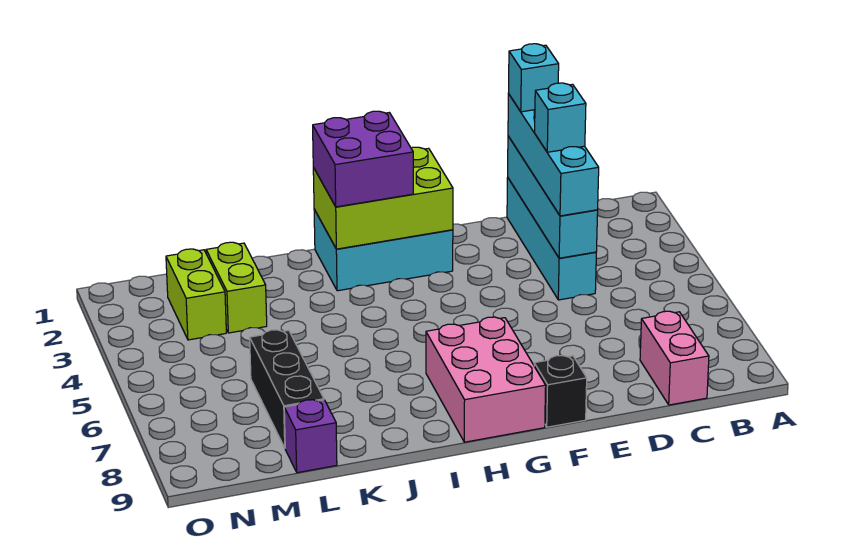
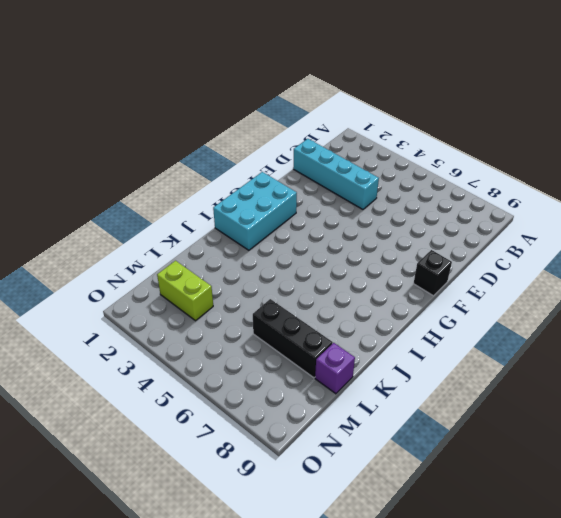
none -> pink 1x2 brick [640,311,709,405]
none -> pink 2x3 brick [426,317,546,442]
none -> lime 1x2 brick [206,242,267,333]

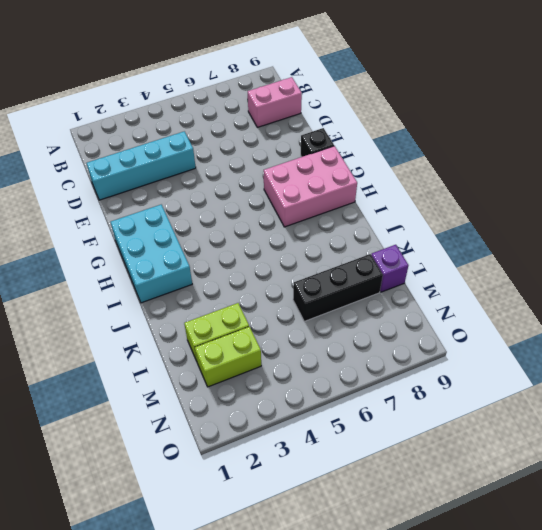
none -> cyan 1x4 brick [508,136,598,258]
none -> lime 2x3 brick [313,147,453,249]
none -> cyan 1x4 brick [508,94,599,216]

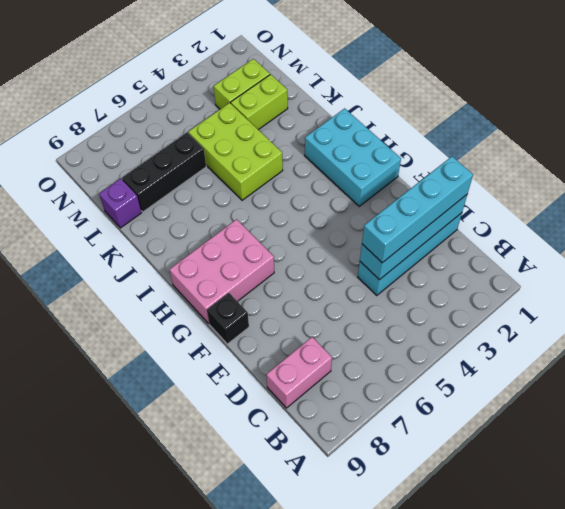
lime 2x3 brick [188,103,283,200] -> lime 2x3 brick moved to [313,147,453,249]
none -> purple 2x2 brick [313,111,413,207]
none -> cyan 1x1 brick [509,44,559,112]
none -> cyan 1x1 brick [535,83,586,152]

